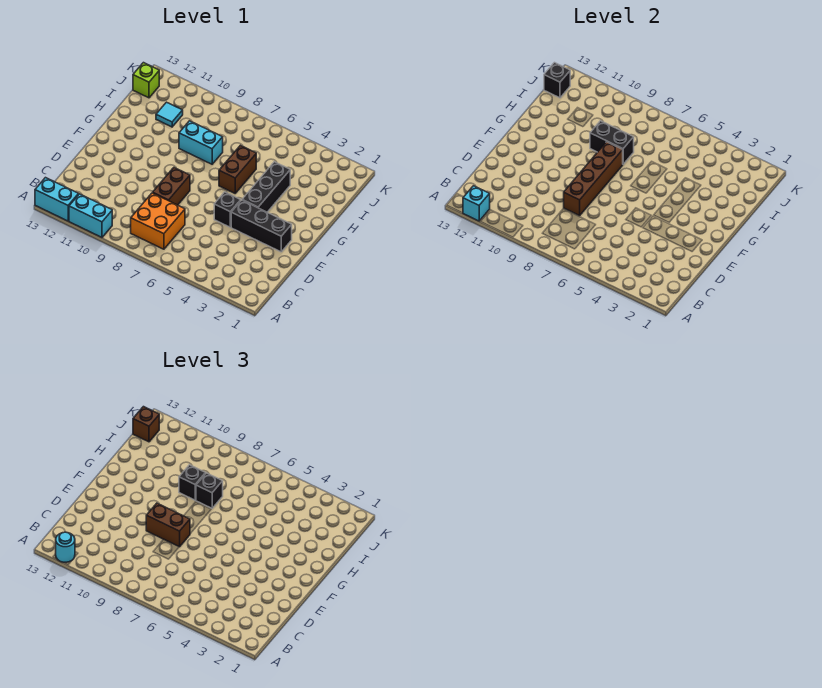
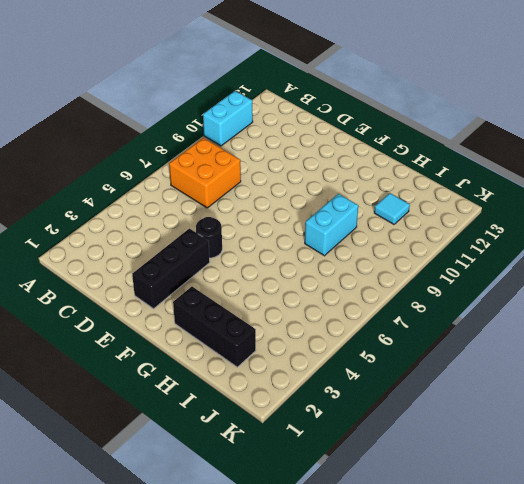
black 1x1 round brick [196,217,222,258] -> black 1x1 brick [214,192,241,227]
black 1x3 brick [173,287,256,367] -> black 1x3 brick moved to [242,162,290,212]
none -> cyan 1x2 brick [35,178,79,221]
none -> brown 1x2 brick [153,168,190,205]
none -> brown 1x2 brick [219,145,256,193]

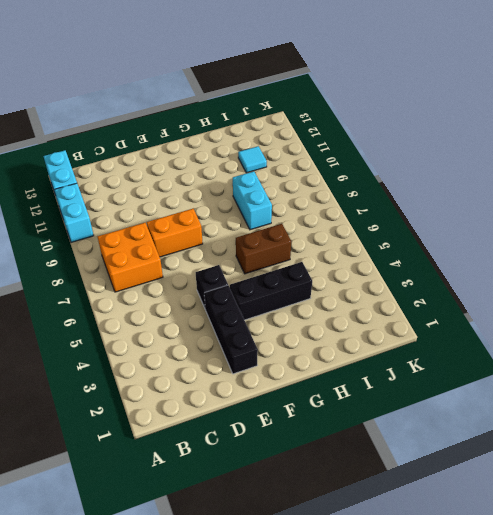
orange 1x2 brick [147,209,203,257] -> brown 1x2 brick [153,168,190,205]
none -> lime 1x1 brick [133,63,159,98]
none -> cyan 1x1 brick [463,186,490,221]
none -> brown 1x4 brick [564,142,623,216]

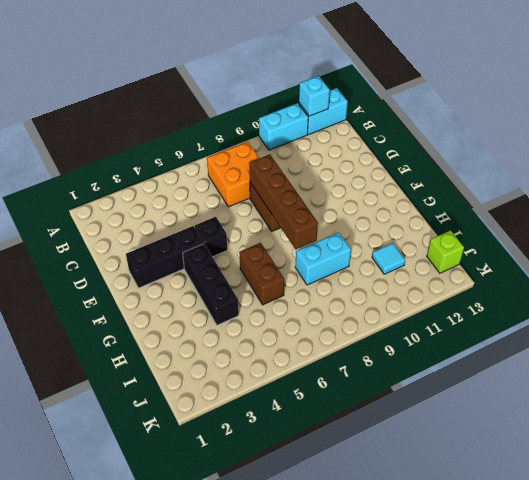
none -> black 1x2 brick [590,121,634,164]
none -> black 1x1 brick [544,63,570,98]
none -> cyan 1x1 round brick [56,532,75,563]

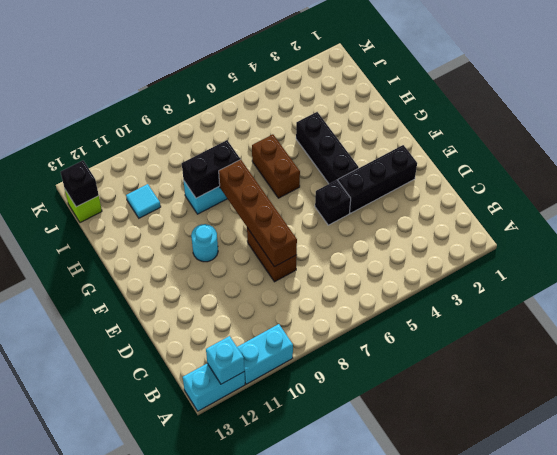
cyan 1x1 round brick [191,224,218,262] -> cyan 1x1 round brick moved to [56,532,75,563]
none -> orange 2x2 brick [131,193,185,249]
none -> brown 1x2 brick [146,503,190,547]
none -> black 1x1 brick [196,473,223,508]

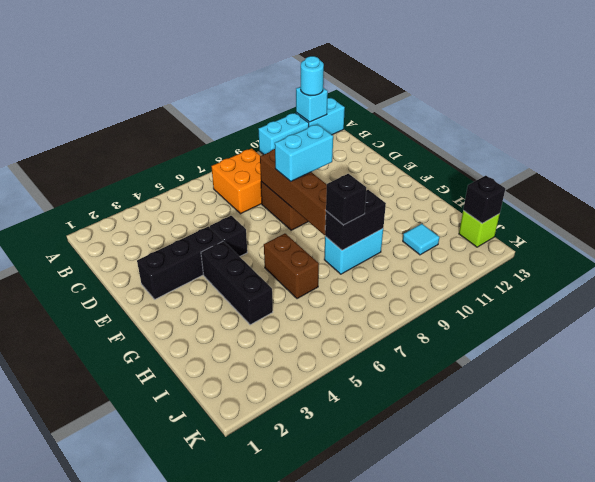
cyan 1x2 brick [275,124,333,181] -> brown 1x2 brick [146,503,190,547]
none -> black 1x1 brick [179,465,206,500]
none -> brown 1x1 brick [133,407,159,442]

